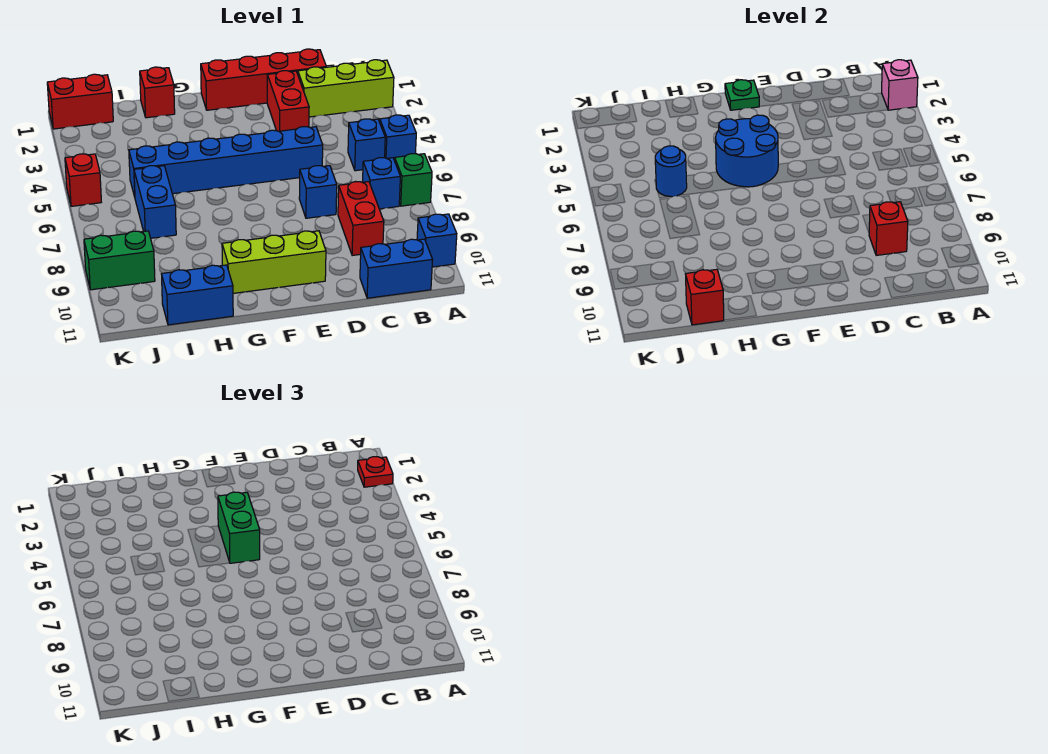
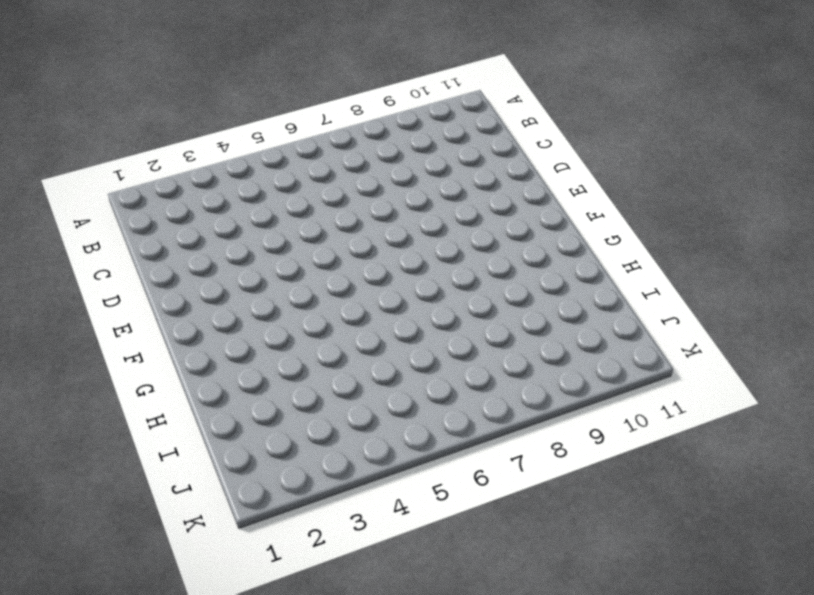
none -> lime 1x3 brick [298,60,394,117]
none -> blue 1x1 brick [380,115,416,161]
none -> green 1x1 brick [395,154,432,206]

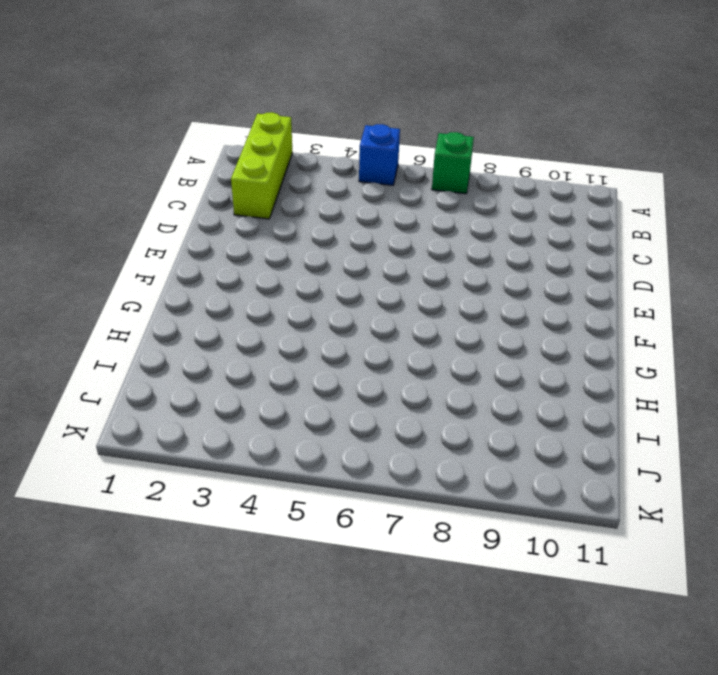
none -> blue 1x1 brick [417,214,457,267]
none -> blue 1x1 brick [348,119,385,171]
none -> blue 1x1 brick [363,158,400,209]

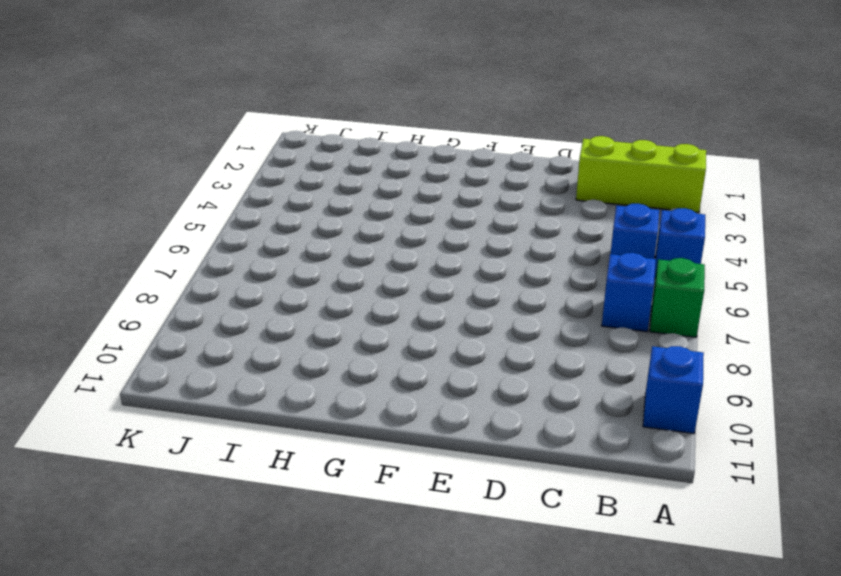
none -> blue 1x2 brick [360,239,433,298]
none -> red 1x4 brick [201,49,326,110]
none -> red 1x2 brick [338,182,384,256]

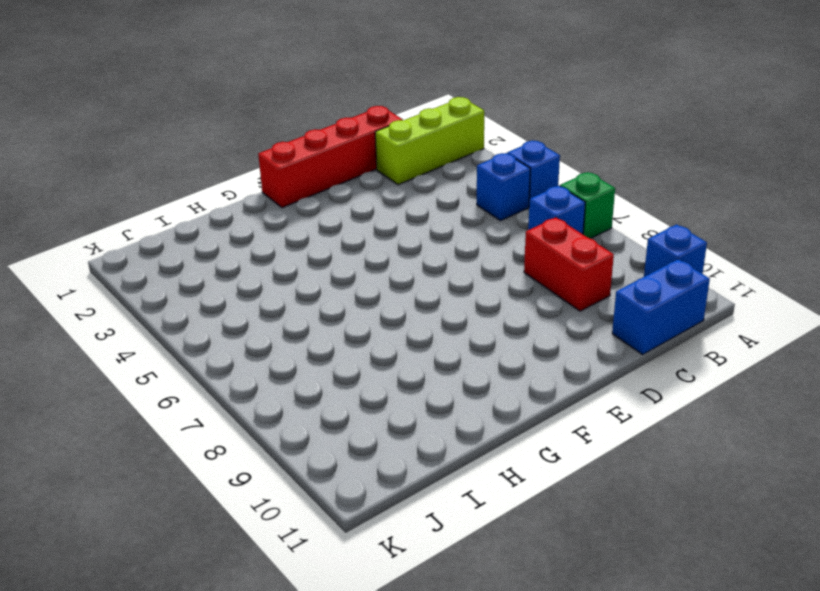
none -> red 1x2 brick [267,71,309,131]
none -> blue 1x6 brick [129,127,323,197]
none -> blue 1x1 brick [299,166,337,218]

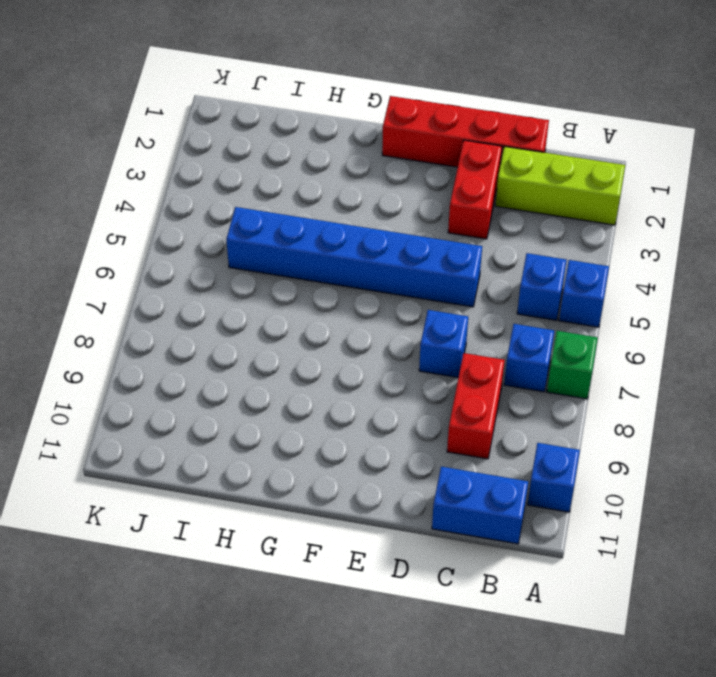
none -> lime 1x3 brick [222,231,326,293]
none -> red 1x1 brick [140,67,175,118]
none -> blue 1x2 brick [162,265,233,325]

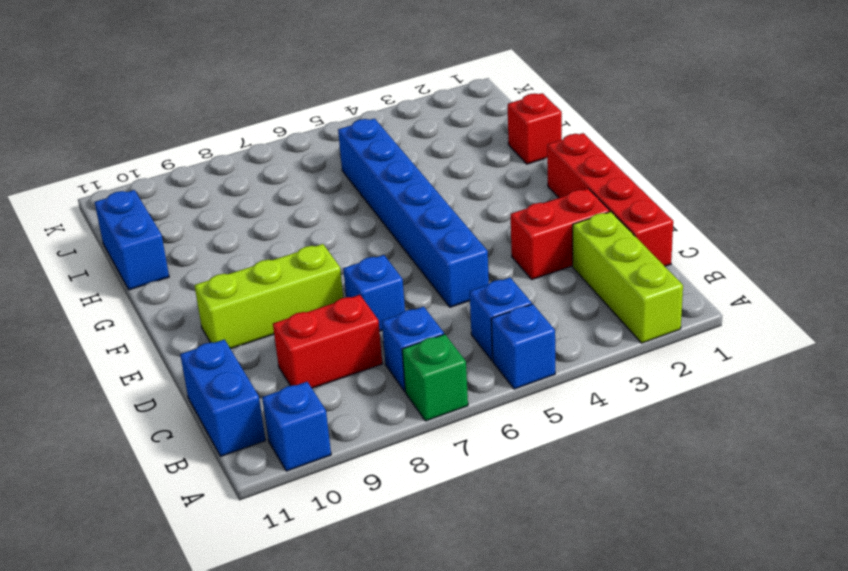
lime 1x3 brick [195,244,343,349] -> lime 1x3 brick turned to [222,231,326,293]
none -> blue 1x2 brick [134,166,176,238]
none -> red 1x2 brick [47,74,113,129]
none -> green 1x2 brick [84,231,155,290]

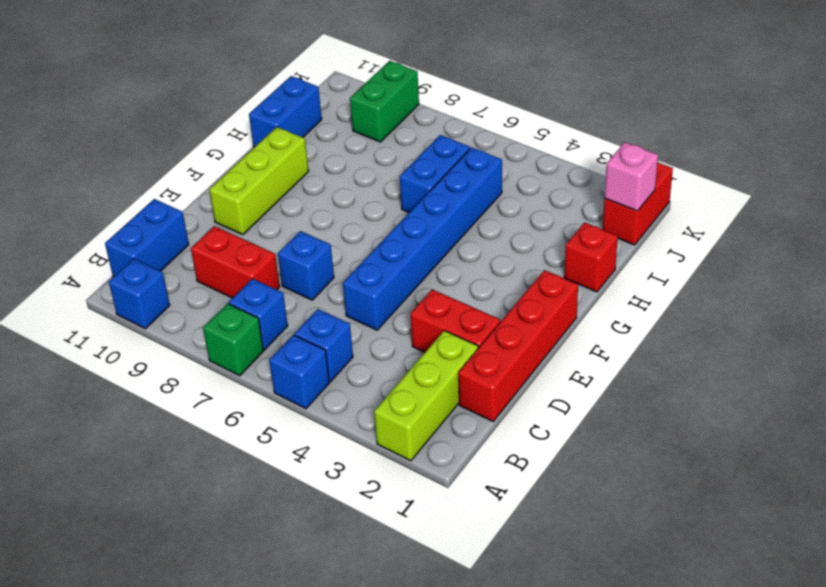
blue 1x2 brick [400,135,470,212] -> blue 1x2 brick turned to [134,166,176,238]
pink 1x1 brick [605,142,658,211] -> pink 1x1 brick moved to [882,60,918,110]
none -> red 1x1 brick [65,154,101,206]
none -> red 1x1 brick [869,202,908,256]
none -> green 1x1 plate [725,80,760,110]

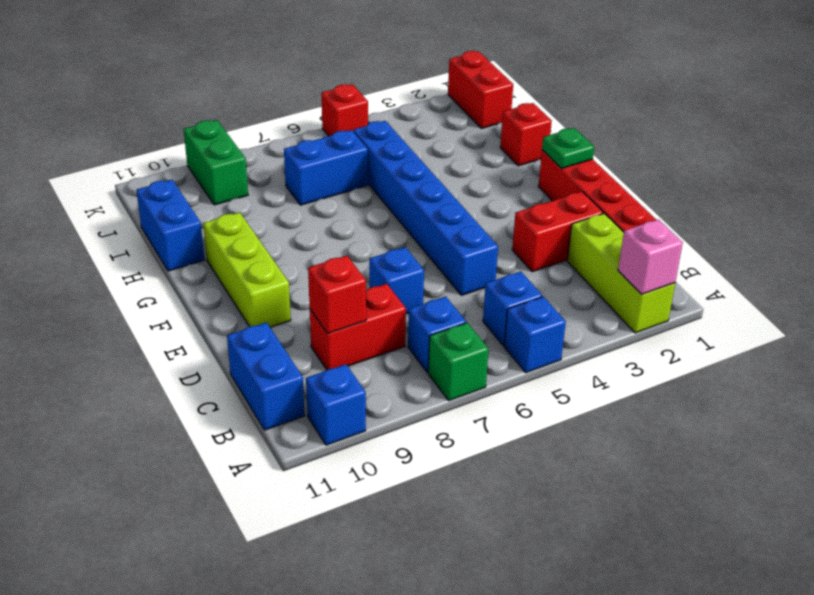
none -> blue 2x2 round brick [716,115,778,187]
none -> blue 1x1 round brick [655,146,687,197]
none -> red 1x1 brick [686,269,724,325]

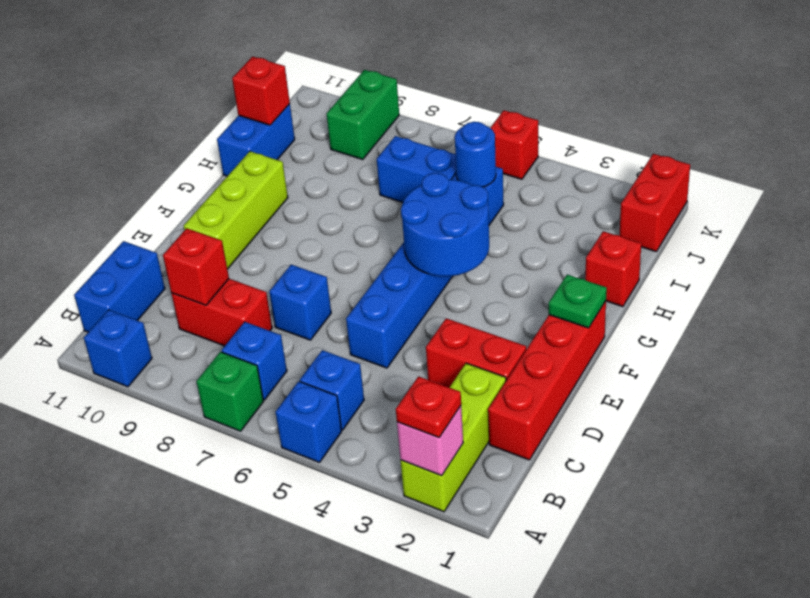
none -> green 1x2 brick [218,492,260,563]

